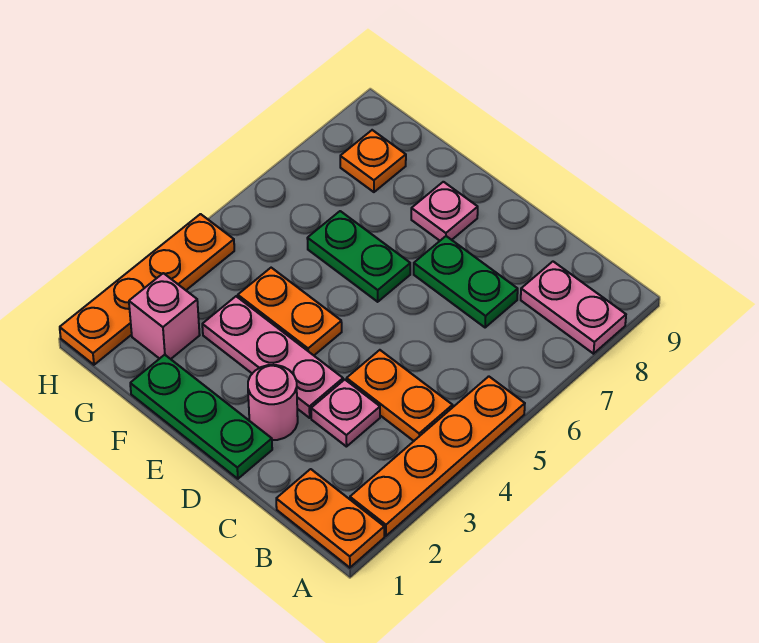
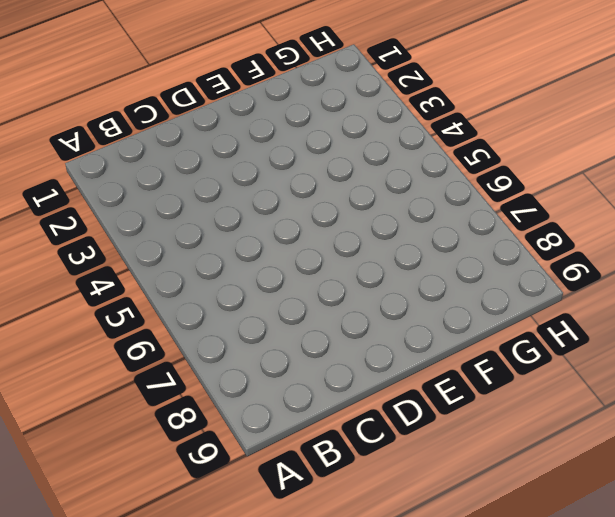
none -> orange 1x2 plate [276,469,384,568]
none -> orange 1x4 plate [350,376,525,536]
none -> pink 1x2 plate [521,262,626,354]

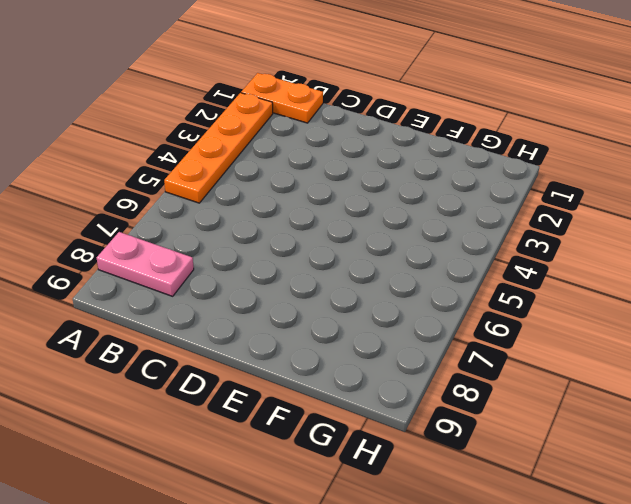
none -> orange 1x2 plate [347,350,452,441]
none -> pink 1x1 plate [311,380,380,447]
none -> green 1x2 plate [414,236,518,328]

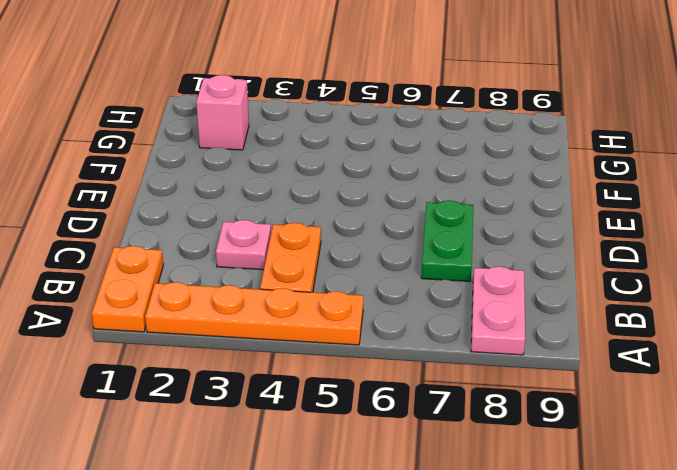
none -> green 1x3 plate [130,355,272,479]
none -> pink 1x1 round brick [248,365,298,440]
none -> pink 1x3 plate [202,296,343,418]

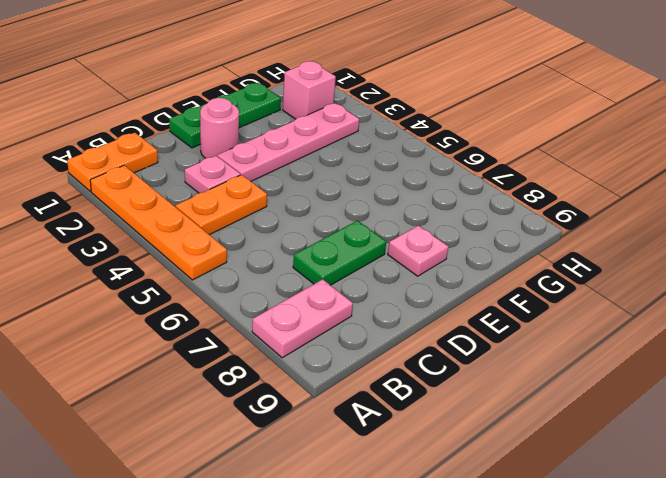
pink 1x4 plate [217,103,359,181] -> pink 1x3 plate [202,296,343,418]
none -> orange 1x2 plate [238,268,342,355]
none -> green 1x2 plate [307,211,410,302]
none -> orange 1x1 plate [340,130,406,192]

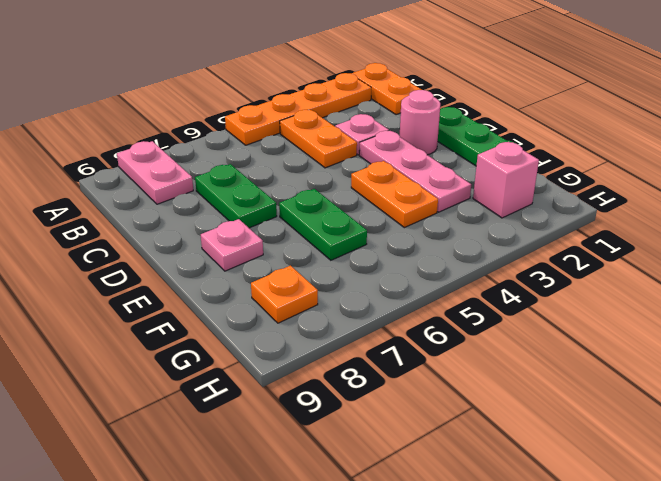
none -> orange 1x4 plate [60,214,234,365]

